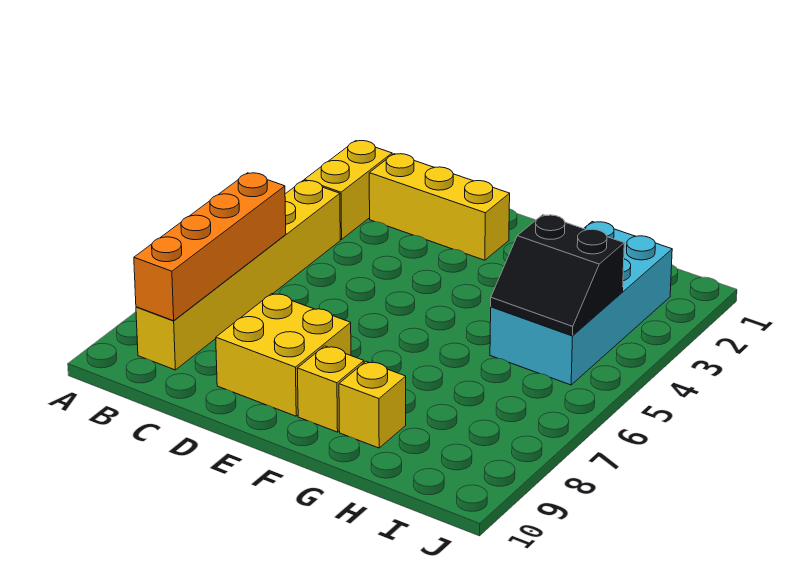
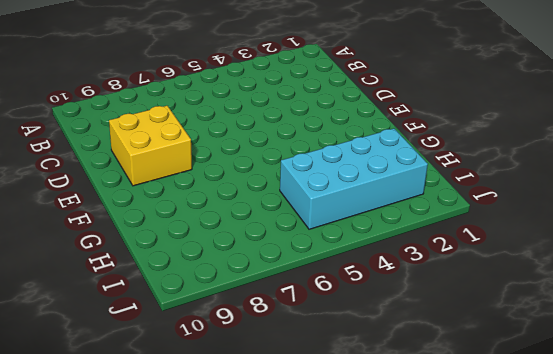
none -> yellow 1x2 brick [304,141,392,240]
none -> yellow 1x6 brick [136,181,340,370]

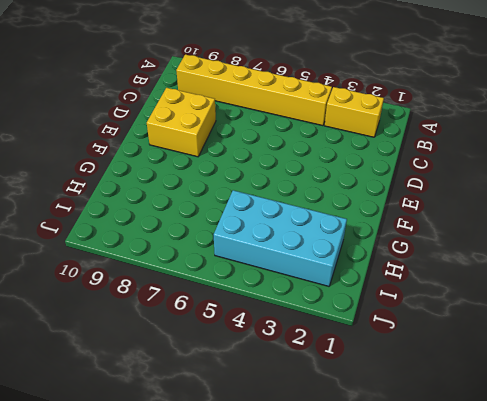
none -> yellow 1x3 brick [369,154,510,260]
none -> yellow 1x1 brick [297,346,364,432]

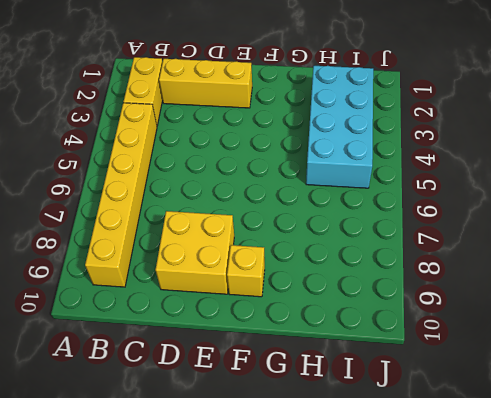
none -> yellow 1x1 brick [339,361,406,448]
none -> orange 1x4 brick [134,173,286,321]

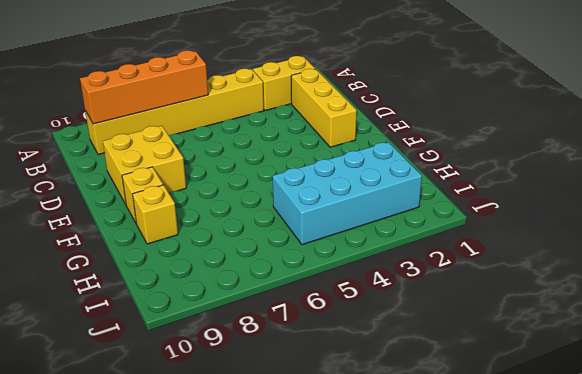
none -> black 2x2 slope [491,215,624,336]

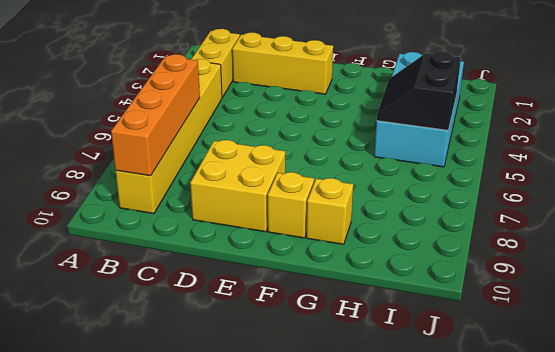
black 2x2 slope [377,51,461,130] -> black 2x2 slope turned to [491,215,624,336]

